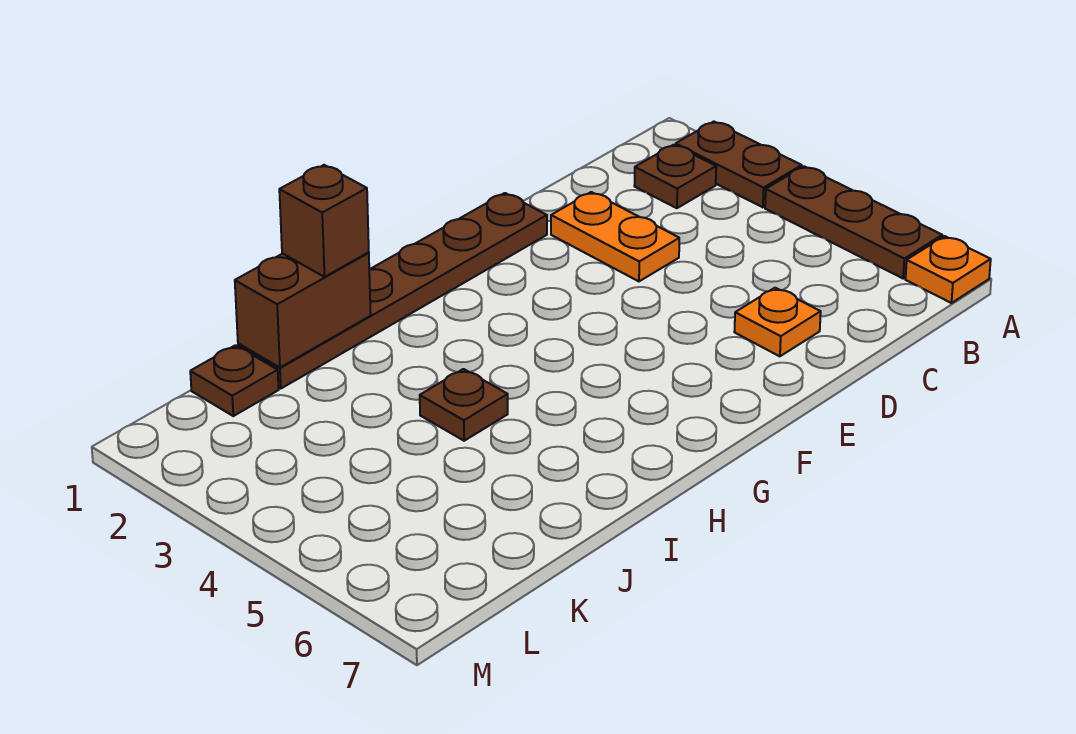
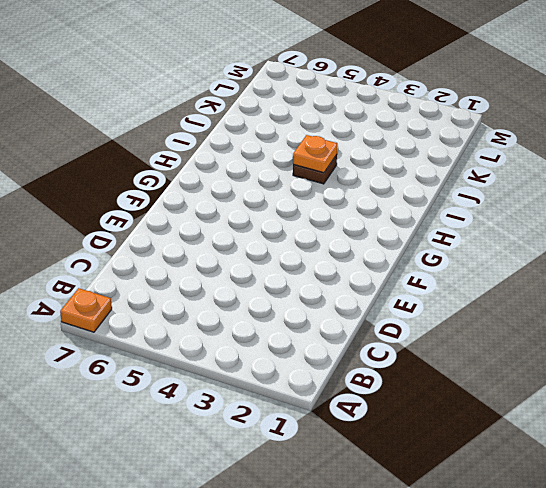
orange 1x1 plate [293,135,337,173] -> orange 1x1 plate moved to [734,288,821,356]
none -> brown 1x2 plate [676,122,802,207]
none -> brown 1x3 plate [765,166,942,278]

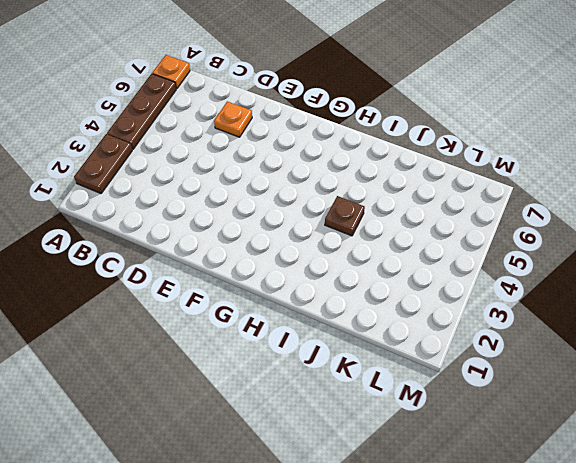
none -> brown 1x1 plate [634,145,716,208]
none -> orange 1x2 plate [551,192,679,281]

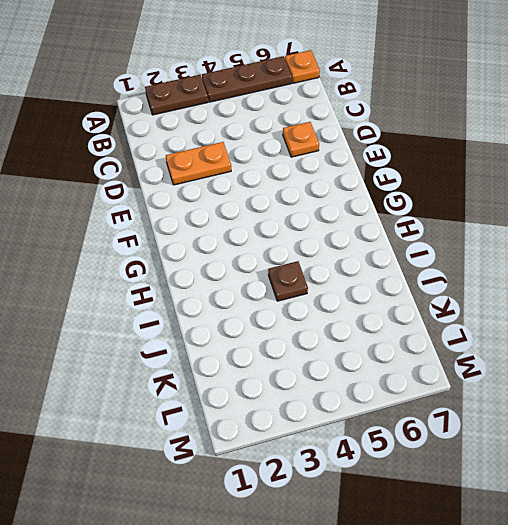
none -> brown 1x1 plate [634,145,716,208]
none -> brown 1x6 plate [238,193,547,389]

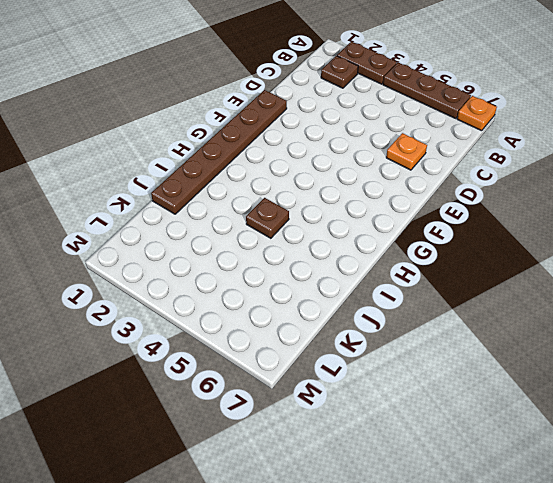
none -> orange 1x2 plate [551,192,679,281]
none -> brown 1x1 plate [190,345,279,416]

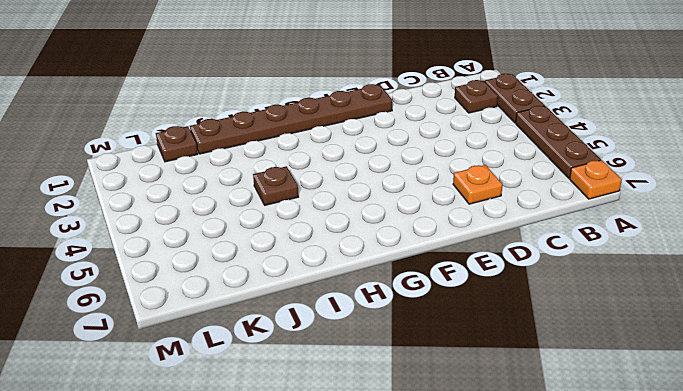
none -> orange 1x2 plate [551,192,679,281]
none -> brown 1x2 brick [235,253,371,368]

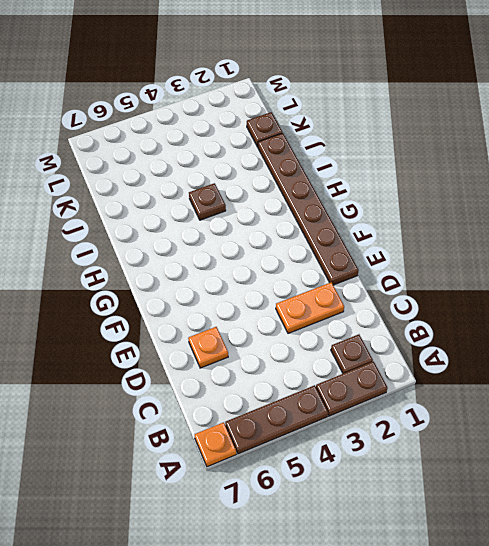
none -> brown 1x2 brick [235,253,371,368]
none -> brown 1x1 brick [279,165,369,277]

